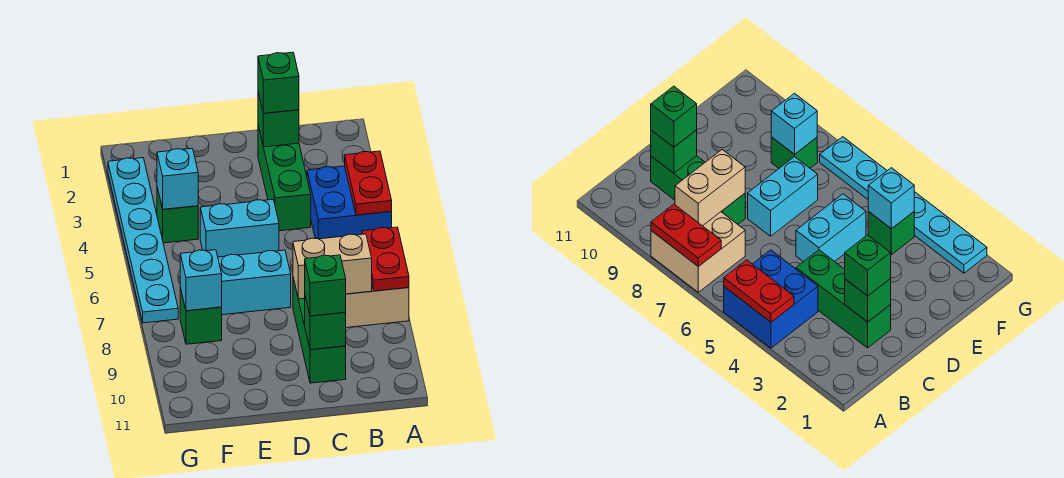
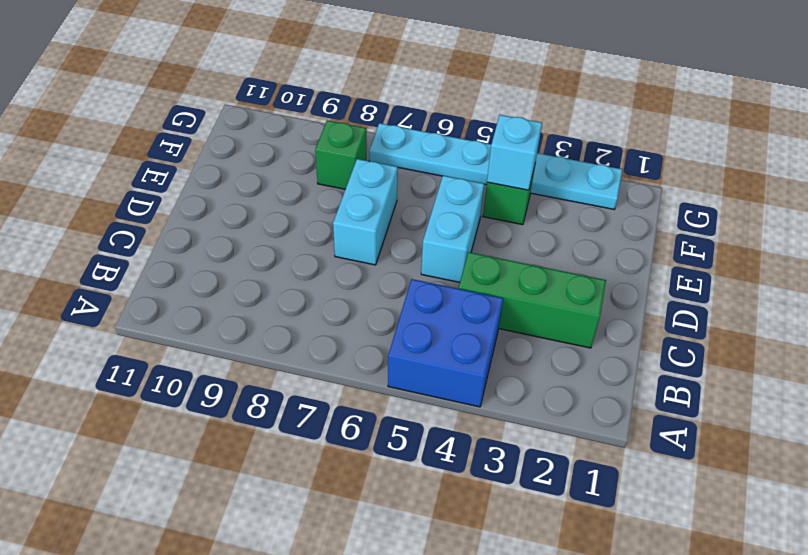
none -> tan 2x2 brick [345,287,409,328]
none -> green 1x3 brick [293,278,346,383]
none -> red 1x2 plate [345,151,392,215]

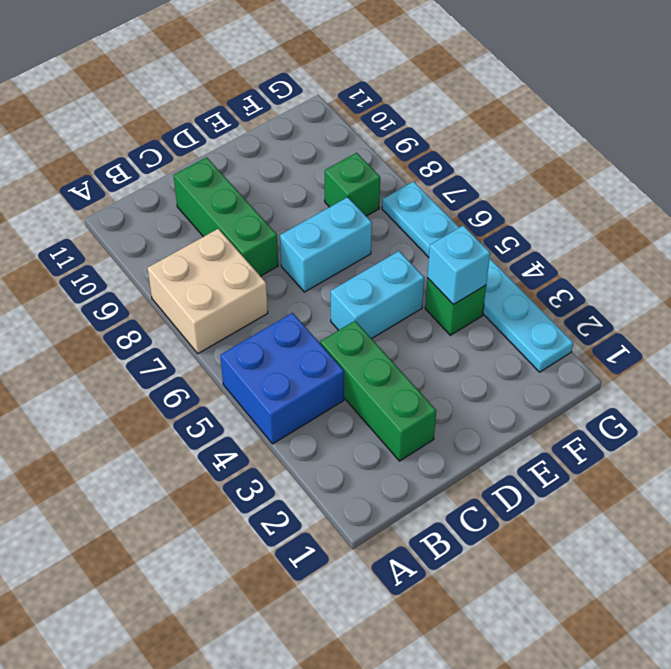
none -> red 1x2 plate [345,151,392,215]
none -> red 1x2 plate [362,227,409,291]
none -> tan 1x2 brick [293,234,372,299]

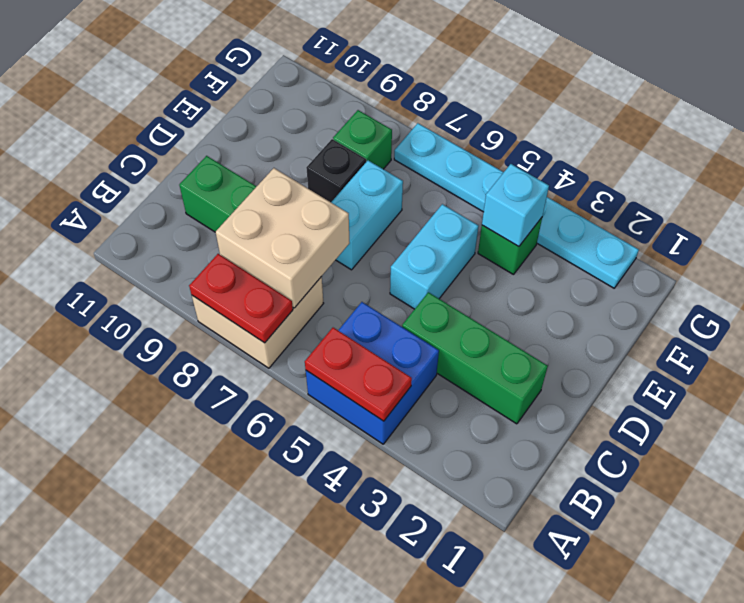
tan 2x2 brick [216,168,350,308] -> tan 1x2 brick [293,234,372,299]
black 1x1 brick [306,139,366,202] -> none
none -> green 1x1 brick [258,92,299,147]
none -> green 1x1 brick [305,297,346,350]
none -> cyan 1x1 brick [180,250,222,311]

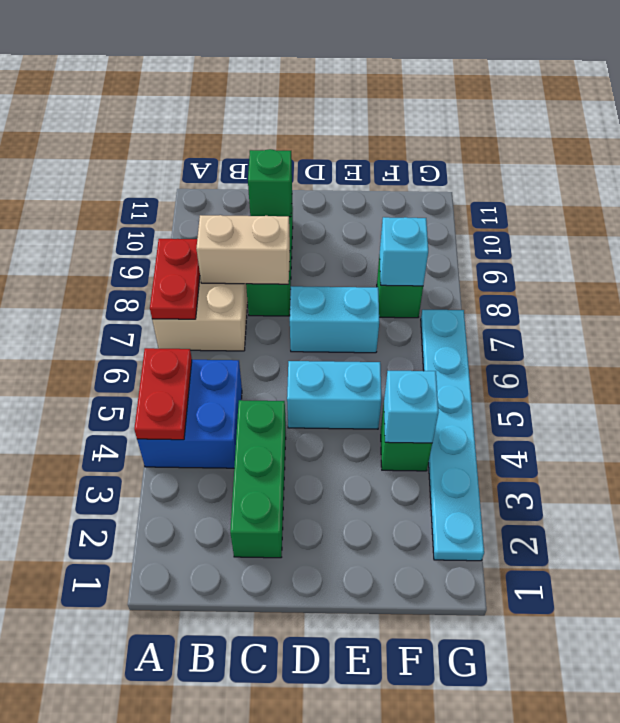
none -> green 1x1 brick [258,92,299,147]
none -> green 1x1 brick [258,52,299,113]
none -> green 1x1 brick [305,255,346,316]

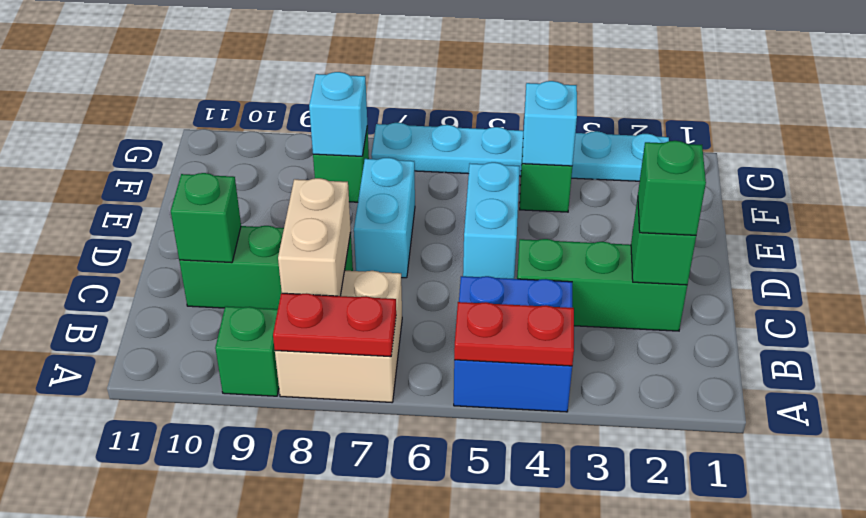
green 1x1 brick [215,306,279,396] -> green 1x1 brick moved to [305,255,346,316]

